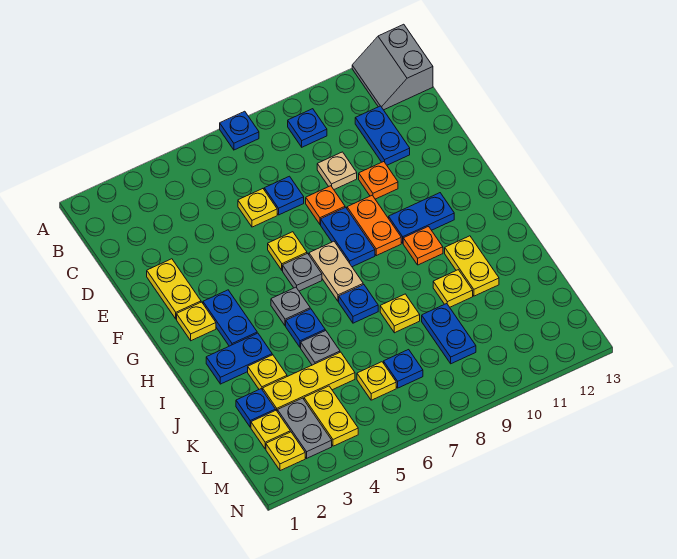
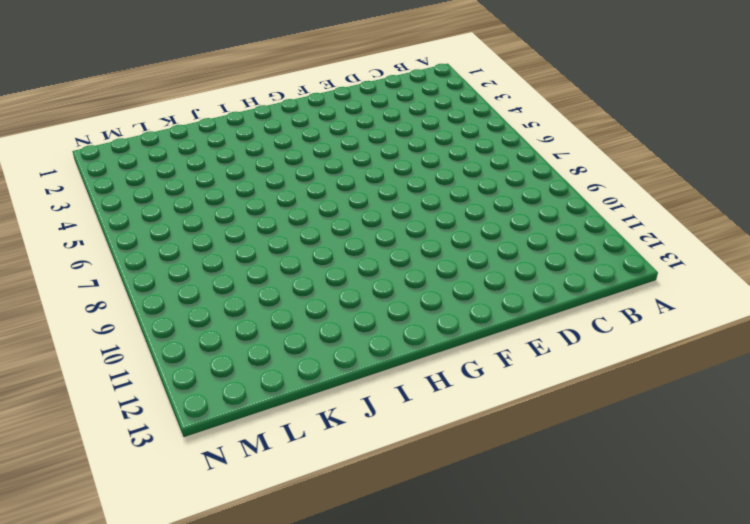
none -> blue 1x1 plate [220,111,259,150]
none -> grey 2x2 slope [352,24,433,110]
none -> blue 1x1 plate [288,109,327,147]
none -> blue 1x2 plate [355,106,410,165]

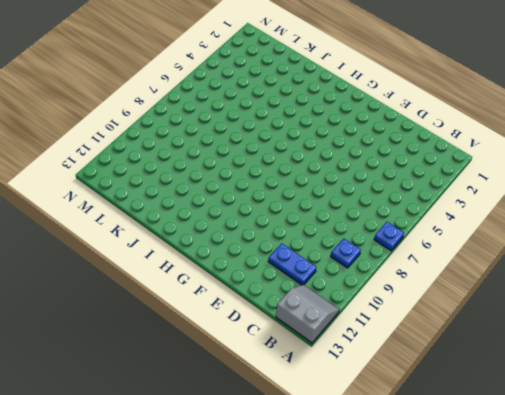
none -> yellow 1x1 plate [238,189,277,227]
none -> blue 1x1 plate [264,176,304,215]
none -> tan 1x1 plate [317,152,357,189]
none -> yellow 1x2 plate [147,259,201,319]

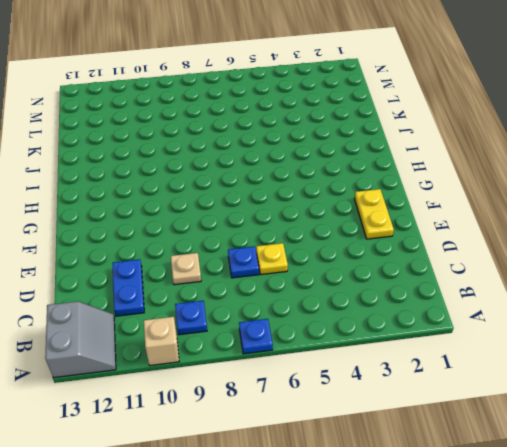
tan 1x1 brick [144,317,179,366] -> none
none -> orange 1x1 plate [306,186,345,224]
none -> orange 1x1 plate [359,162,398,199]
none -> yellow 1x1 plate [268,232,307,270]
none -> blue 1x2 plate [321,207,375,267]

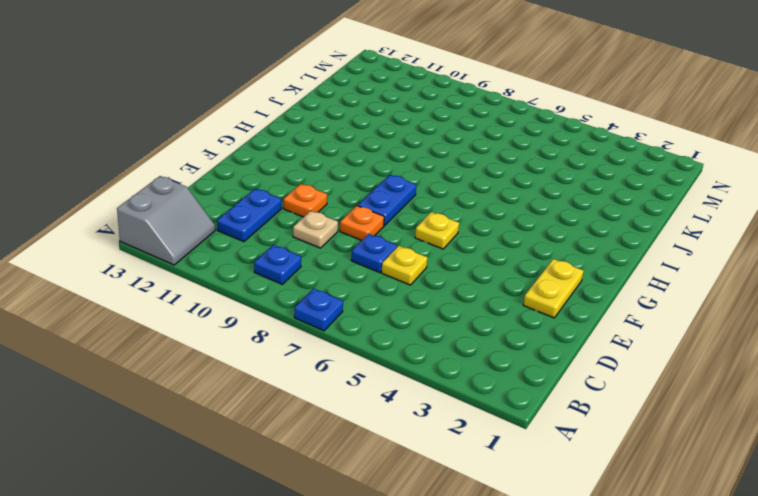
none -> orange 1x2 plate [347,195,401,256]
none -> yellow 1x1 plate [177,302,216,341]
none -> blue 1x2 plate [203,290,257,346]
none -> grey 1x1 plate [283,253,322,291]

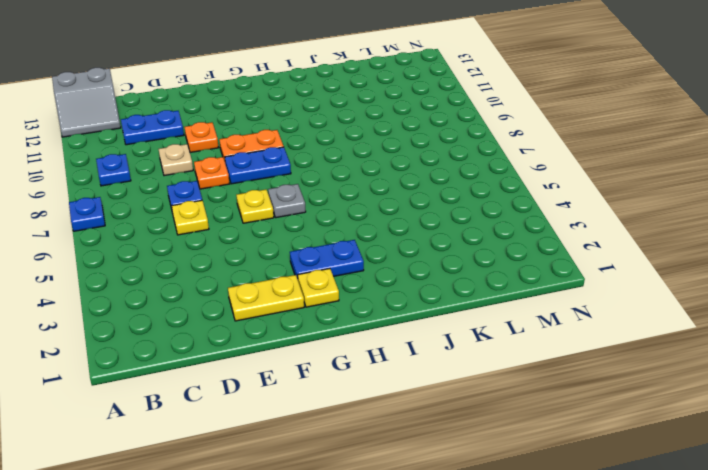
none -> tan 1x2 plate [309,241,363,302]
none -> blue 1x2 plate [389,193,454,243]
none -> grey 1x1 plate [271,287,310,326]
none -> orange 1x1 plate [403,227,443,265]

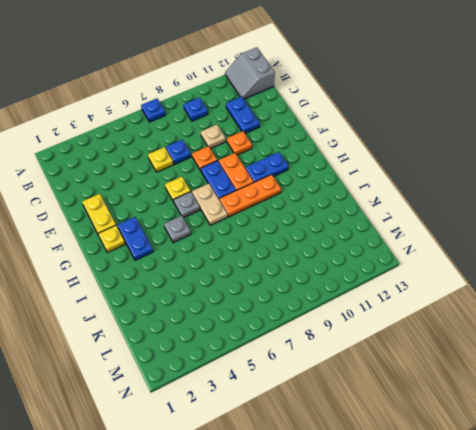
orange 1x3 plate [219,174,281,217] -> orange 1x1 plate [403,227,443,265]
none -> blue 1x2 plate [206,333,272,384]
none -> blue 1x1 plate [286,309,325,348]
none -> blue 1x1 plate [339,285,378,323]
none -> yellow 1x2 plate [445,236,499,296]

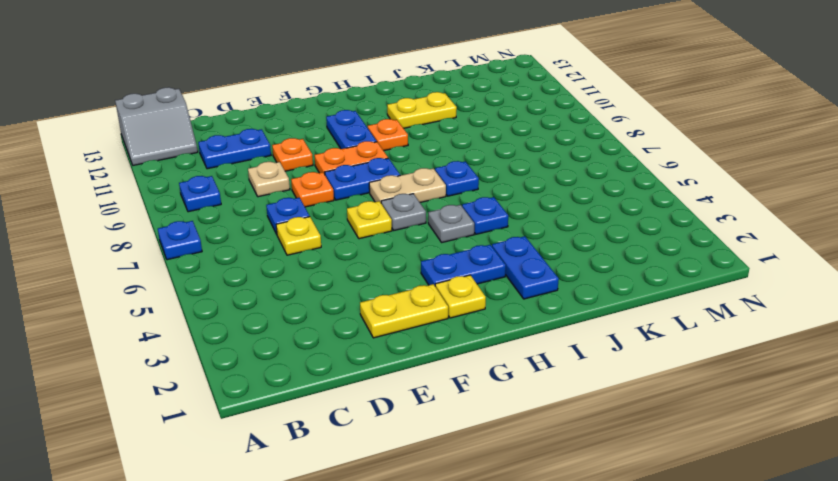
none -> yellow 1x1 plate [248,355,287,390]
none -> grey 1x1 plate [301,330,340,365]
none -> yellow 1x1 plate [380,294,420,333]
none -> yellow 1x1 plate [433,270,473,307]

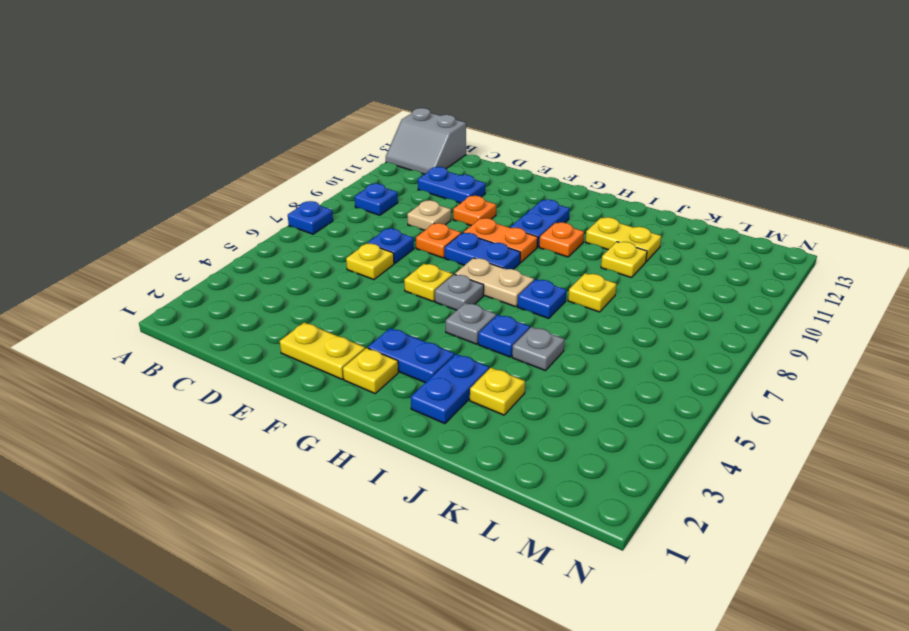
none -> blue 1x1 plate [236,389,276,427]
none -> yellow 1x3 plate [263,352,355,411]
none -> blue 1x2 plate [422,304,476,364]
none -> yellow 1x1 plate [251,411,290,449]

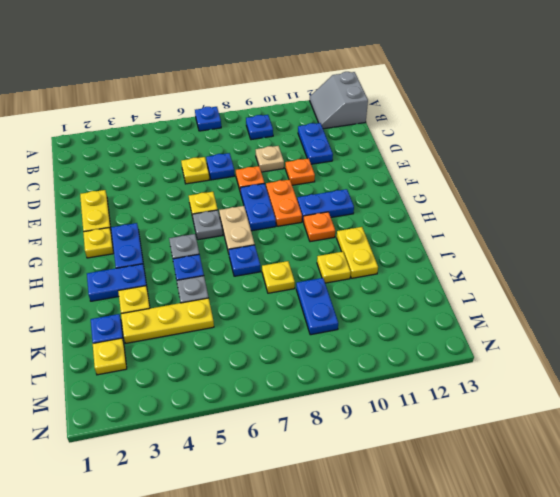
none -> grey 1x2 plate [277,398,332,458]
none -> yellow 1x2 plate [304,386,358,446]
none -> yellow 1x1 plate [357,362,396,400]
none -> blue 1x1 plate [384,350,423,388]

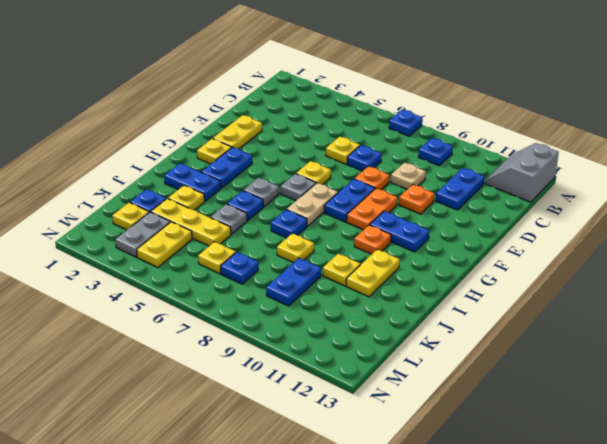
none -> yellow 1x1 plate [266,432,305,471]

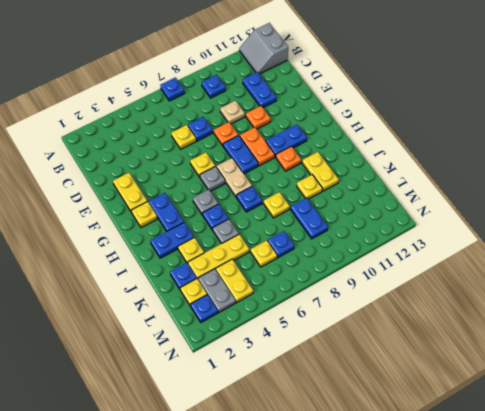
blue 1x1 plate [191,295,218,322] -> yellow 1x1 plate [266,432,305,471]

